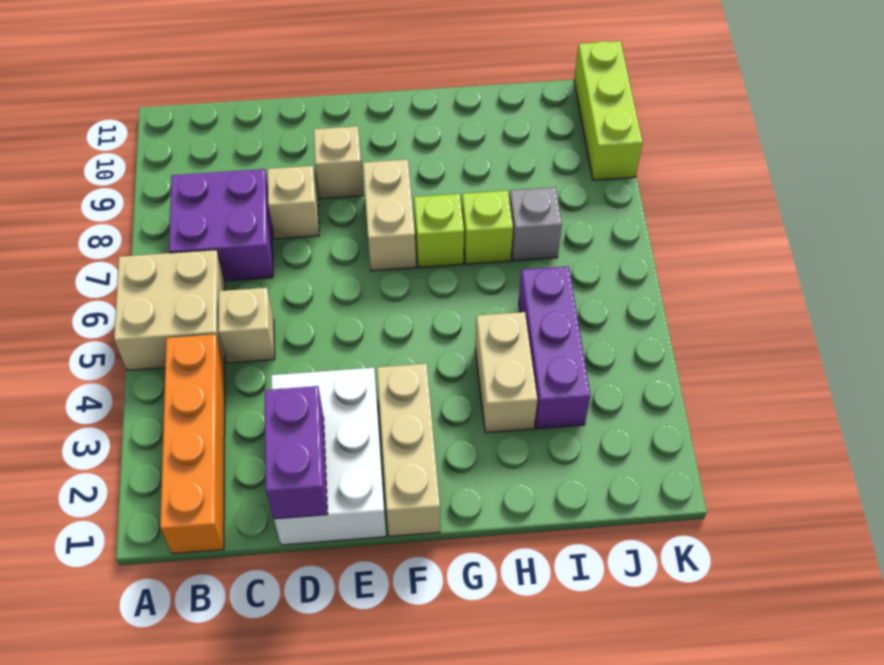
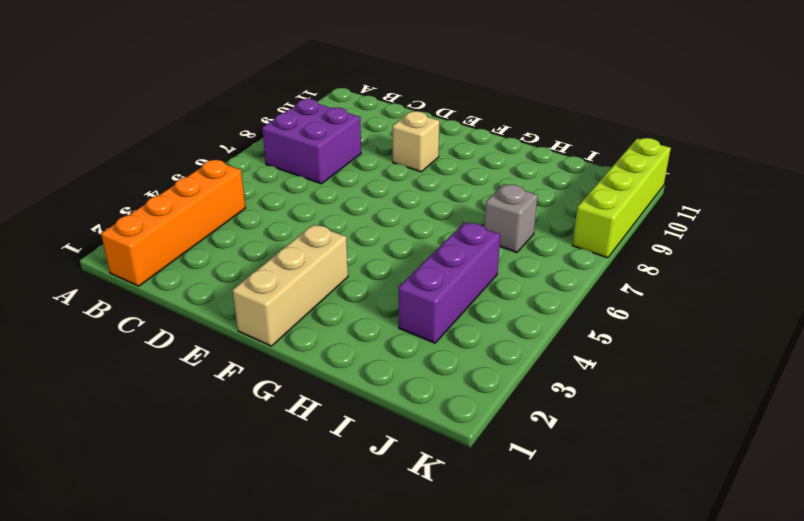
lime 1x4 brick [572,138,671,258] -> lime 1x3 brick [574,41,643,180]
none -> tan 2x2 brick [114,250,225,370]
none -> tan 1x1 brick [218,288,275,363]
none -> white 2x3 brick [271,368,386,545]

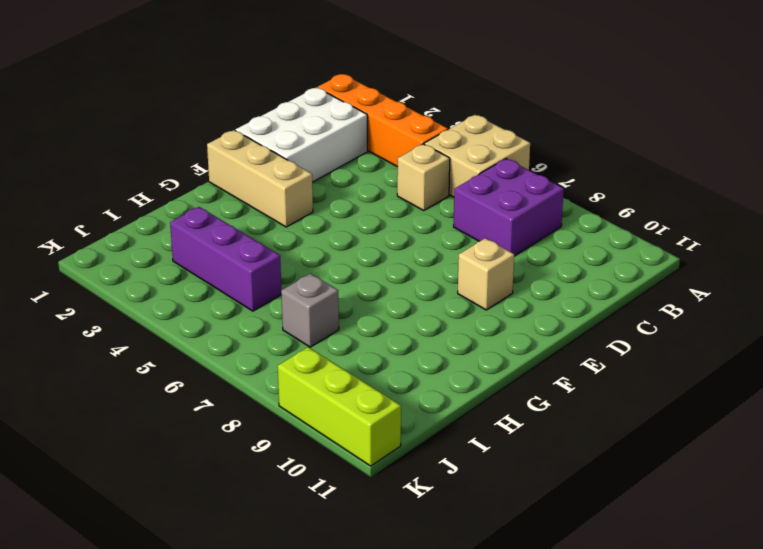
white 2x3 brick [235,88,367,182] -> white 2x3 brick turned to [271,368,386,545]
none -> tan 1x1 brick [268,166,319,239]
none -> tan 1x2 brick [363,160,416,271]
none -> lime 1x1 brick [414,194,464,267]

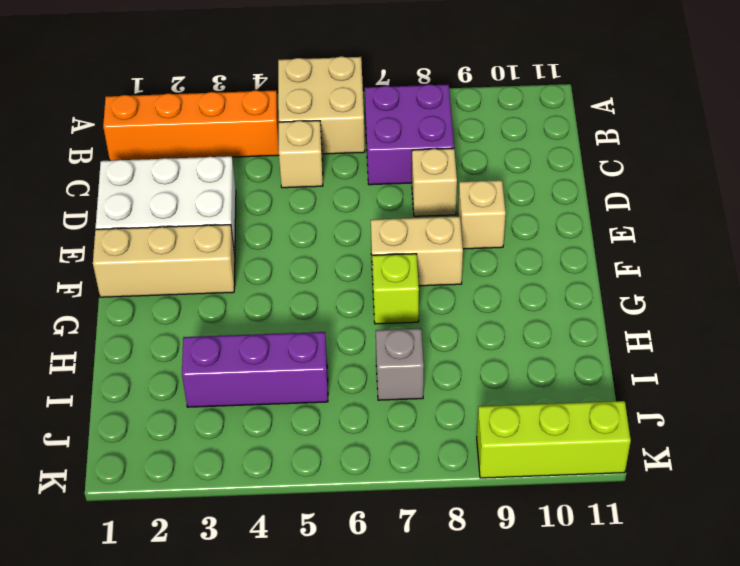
none -> tan 1x2 brick [475,312,538,433]
none -> lime 1x1 brick [462,191,513,264]
none -> purple 1x2 brick [264,386,328,519]

